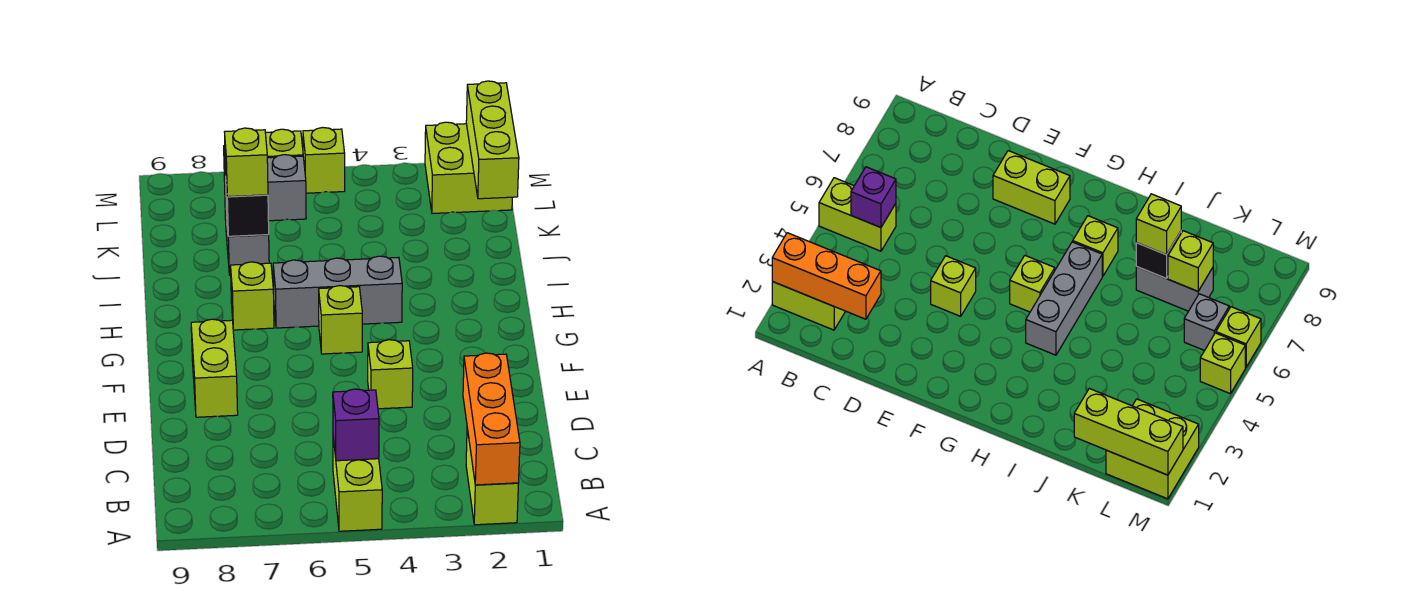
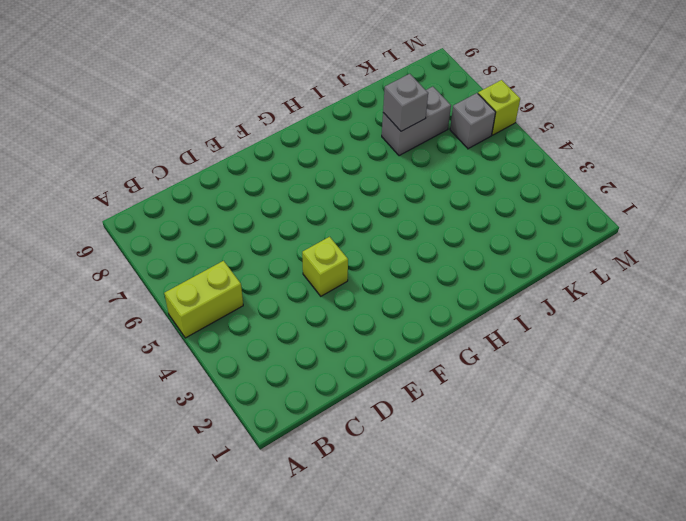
grey 1x1 brick [383,74,428,131] -> black 1x1 brick [226,185,269,236]
none -> lime 1x2 brick [466,429,519,525]
none -> lime 1x2 brick [191,319,238,417]
none -> lime 1x1 brick [319,286,362,354]

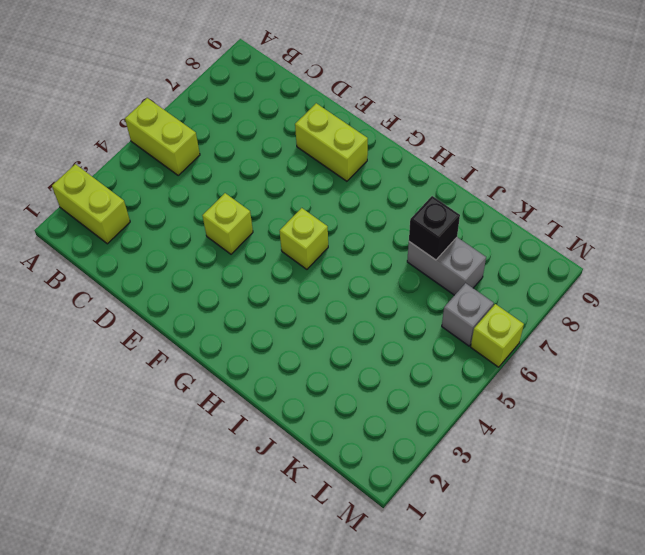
none -> grey 1x3 brick [273,256,402,328]
none -> lime 1x1 brick [231,262,274,330]
none -> lime 2x2 brick [425,122,512,214]

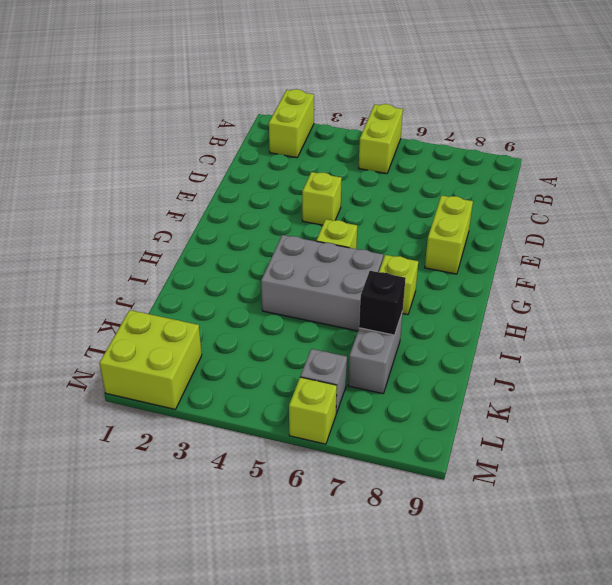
grey 2x3 brick [261,235,383,331] -> grey 1x3 brick [273,256,402,328]
none -> lime 1x1 brick [303,128,345,193]
none -> orange 1x3 brick [463,353,520,485]
none -> purple 1x1 brick [333,389,379,461]

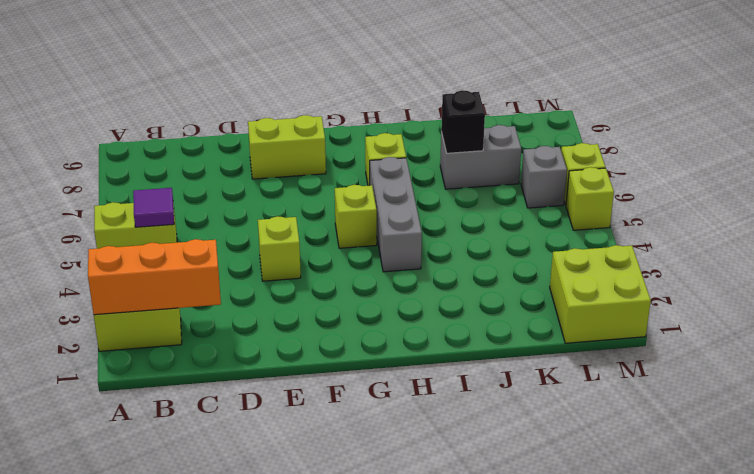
purple 1x1 tile [133,188,174,227] -> purple 1x1 brick [333,389,379,461]
none -> lime 1x3 brick [466,81,519,199]
none -> lime 1x1 brick [1168,231,1213,291]
none -> lime 1x1 brick [225,128,268,197]

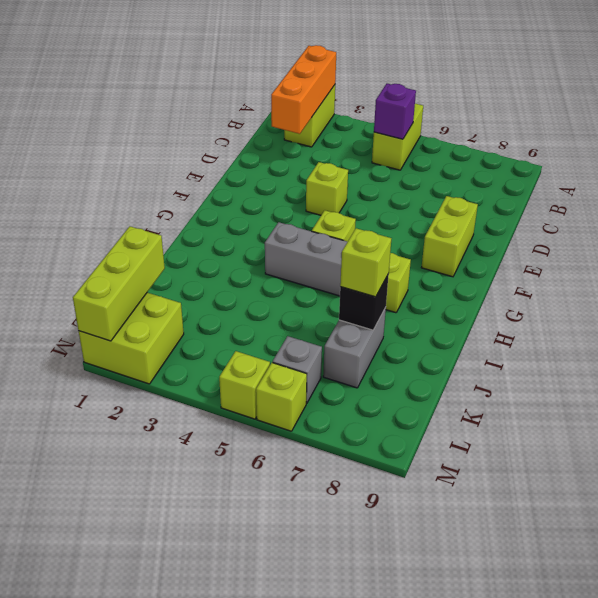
none -> lime 1x1 brick [1168,231,1213,291]

